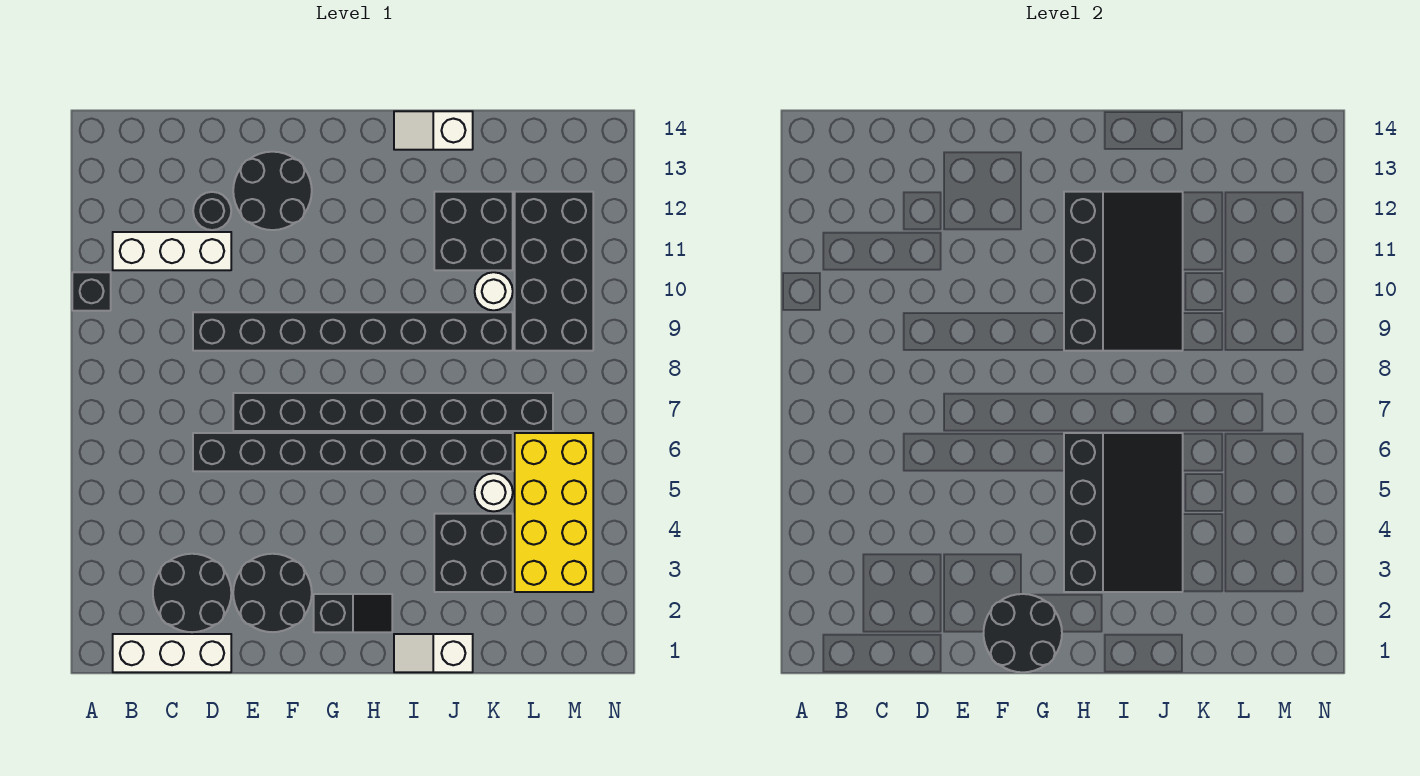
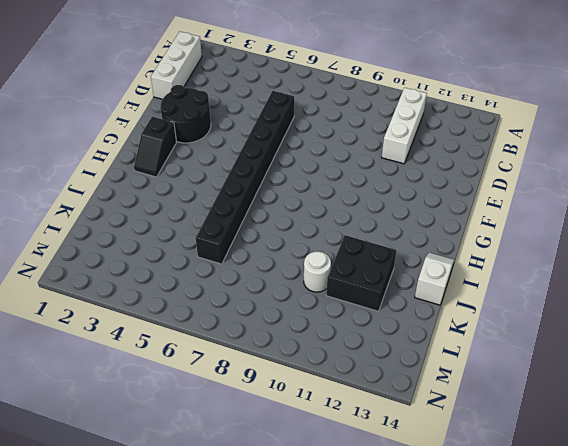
none -> black 1x1 brick [72,272,111,311]
none -> black 2x2 round brick [153,554,231,632]
none -> black 1x8 brick [193,312,513,351]

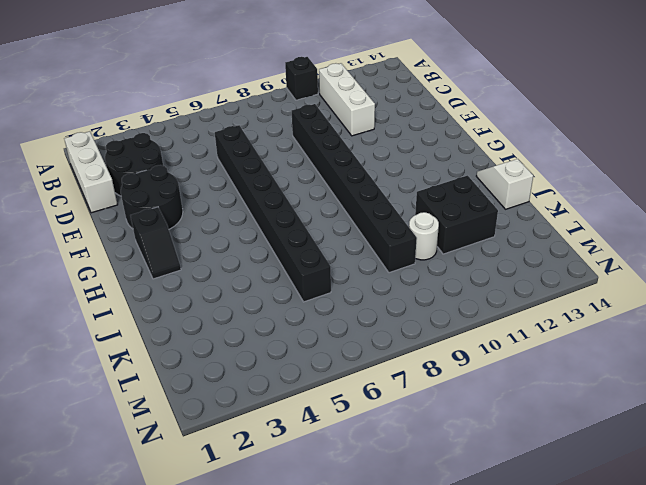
none -> black 1x1 round brick [193,192,231,230]
none -> black 1x8 brick [233,393,553,431]
none -> black 2x2 round brick [233,152,312,230]

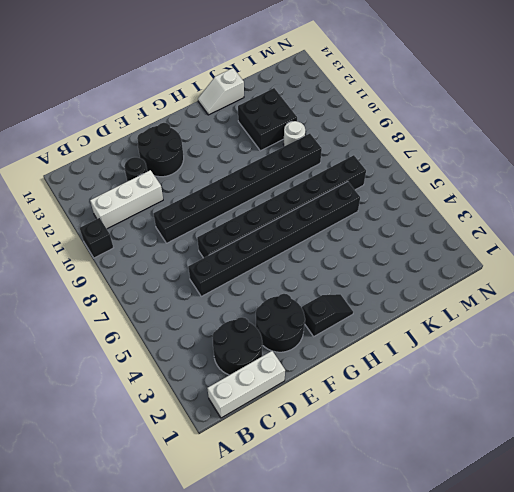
none -> white 1x2 slope [394,634,473,672]
none -> black 2x2 brick [434,514,513,592]
none -> white 1x1 round brick [475,473,513,512]

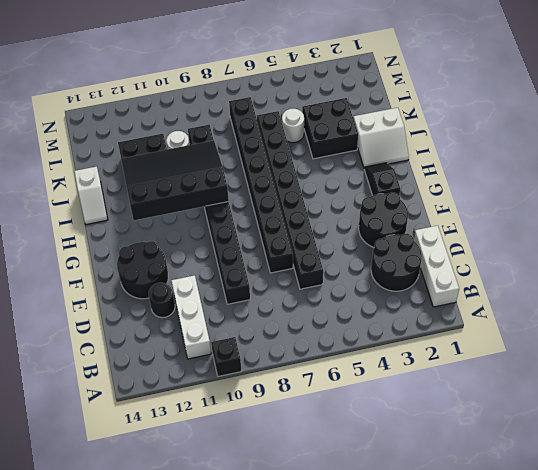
white 2x2 slope [354,108,409,169] -> white 1x2 slope [394,634,473,672]
none -> yellow 2x4 brick [515,433,593,592]
none -> black 2x4 brick [515,192,593,351]
none -> black 2x2 round brick [984,594,1062,672]

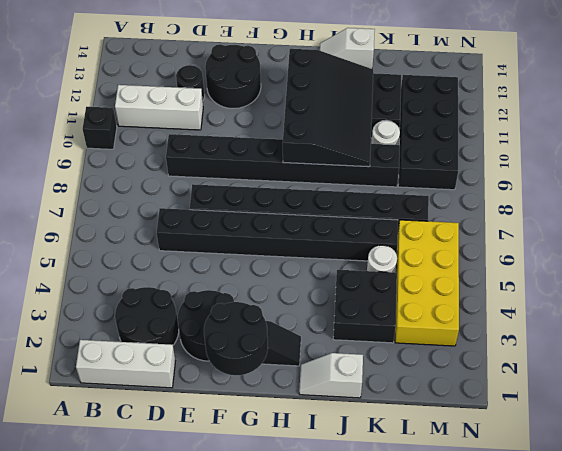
none -> black 3x4 slope [1064,433,1183,592]

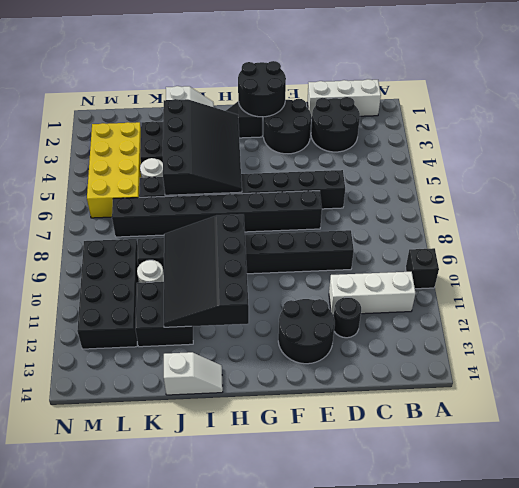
black 3x4 slope [163,99,242,195] -> black 3x4 slope turned to [1064,433,1183,592]

